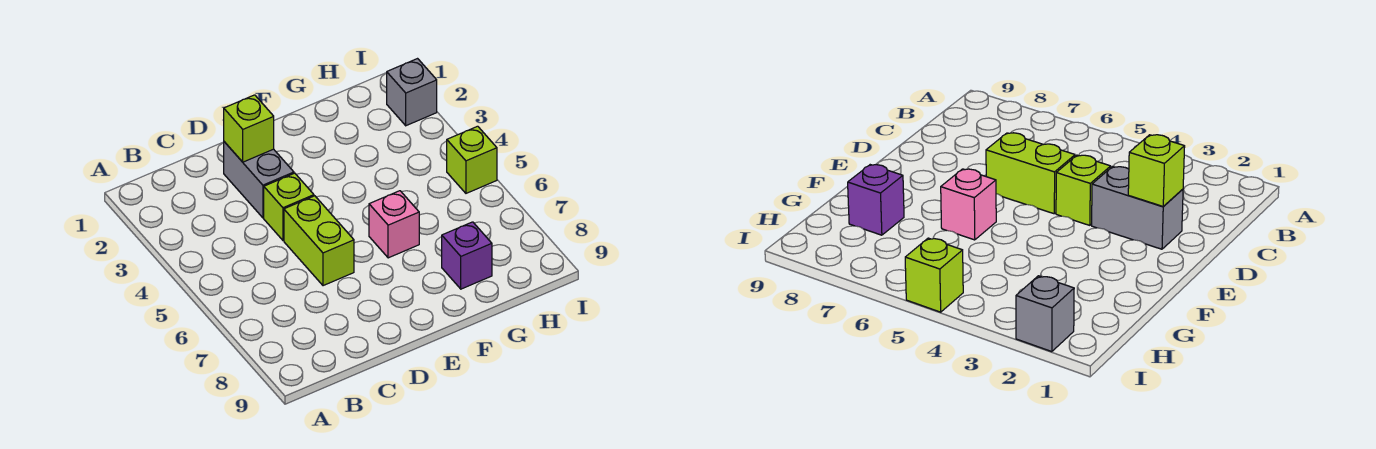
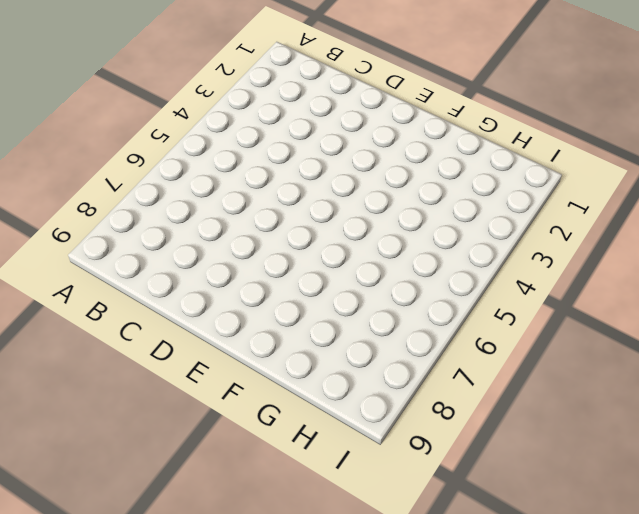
none -> grey 1x2 brick [224,142,294,218]
none -> lime 1x1 brick [264,173,314,240]

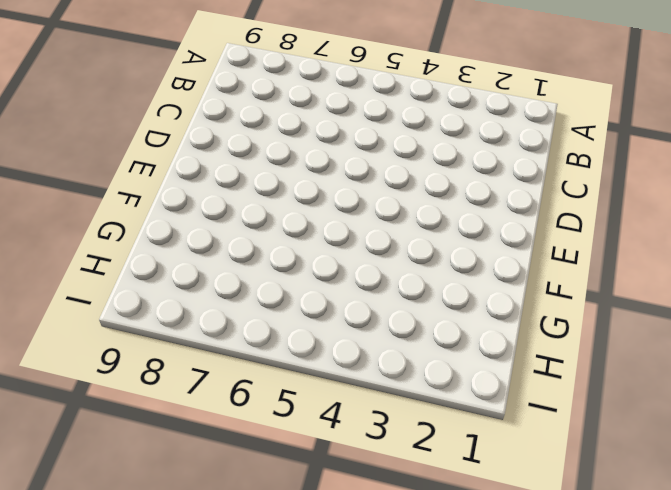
none -> grey 1x2 brick [224,142,294,218]
none -> lime 1x1 brick [264,173,314,240]

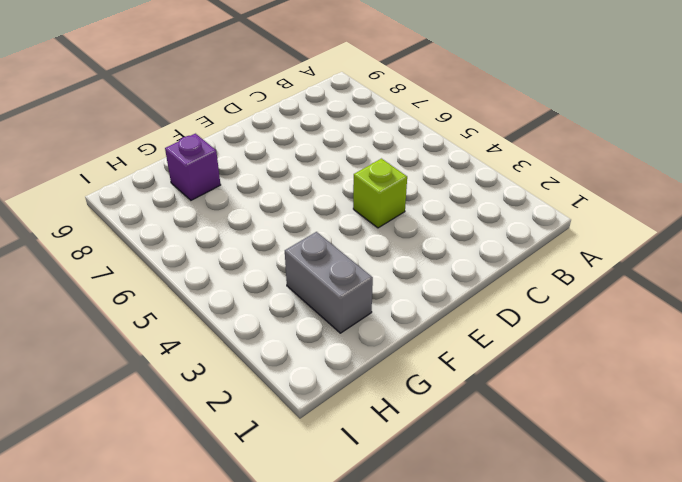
grey 1x2 brick [285,232,373,333] -> grey 1x2 brick moved to [224,142,294,218]
none -> lime 1x2 brick [284,196,354,286]
none -> pink 1x1 brick [369,191,419,258]

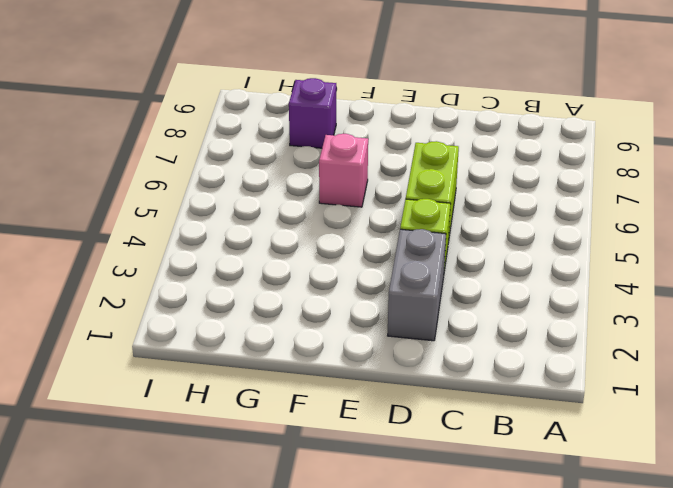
none -> grey 1x1 brick [387,59,437,126]
none -> lime 1x1 brick [447,126,497,193]

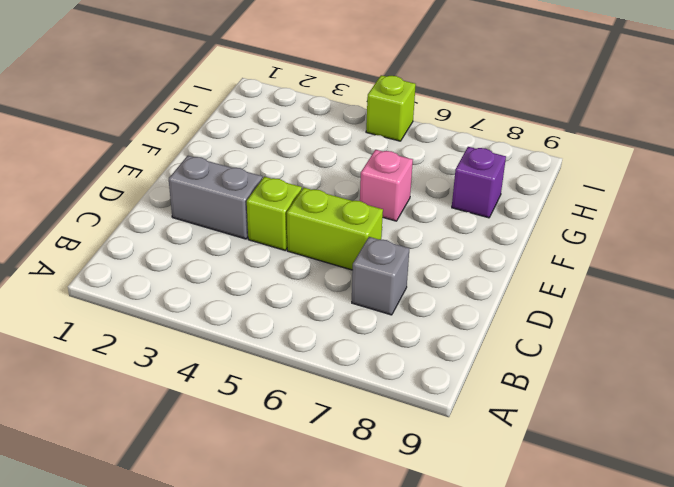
grey 1x1 brick [352,237,409,315] -> grey 1x1 brick moved to [387,59,437,126]
none -> lime 1x1 brick [224,95,274,162]

